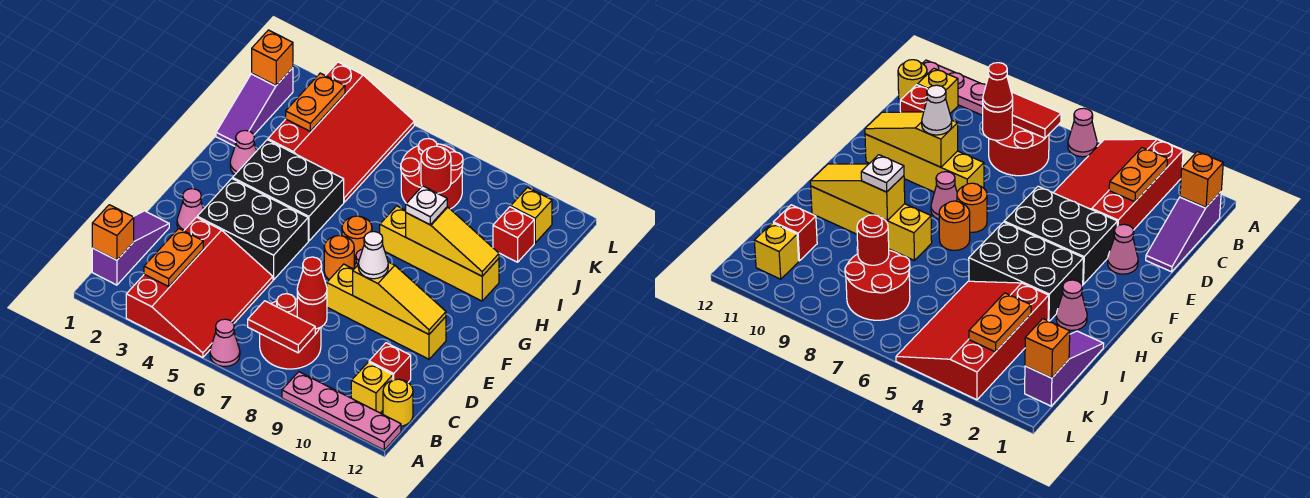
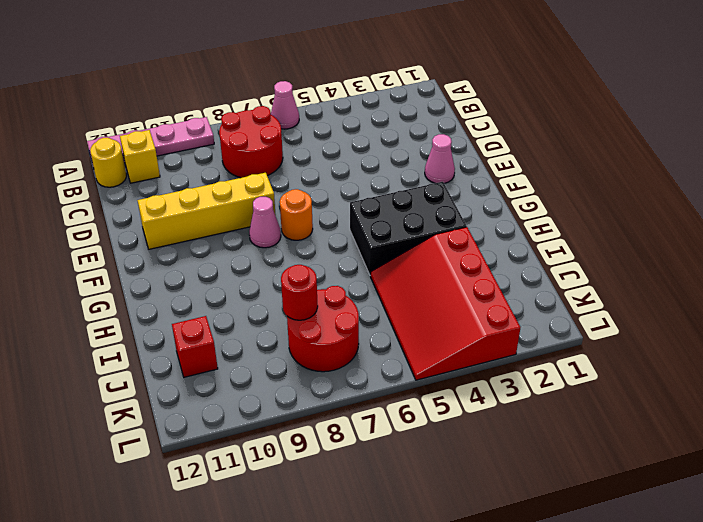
none -> red 3x4 slope [126,217,273,357]
none -> purple 1x3 slope [92,211,169,285]
none -> red 1x1 brick [369,343,411,382]
none -> black 2x3 brick [197,179,308,280]

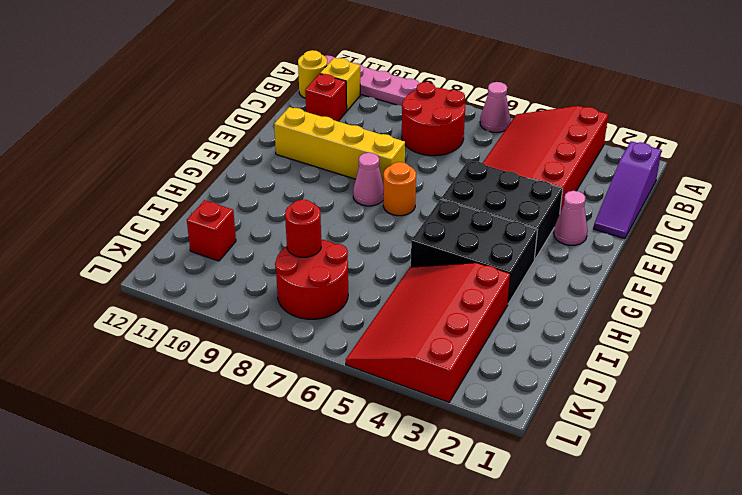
none -> orange 1x1 round brick [342,216,372,263]
none -> pink 1x1 cone [230,130,257,174]
none -> yellow 1x4 brick [380,206,499,301]
none -> purple 1x3 slope [216,68,293,146]

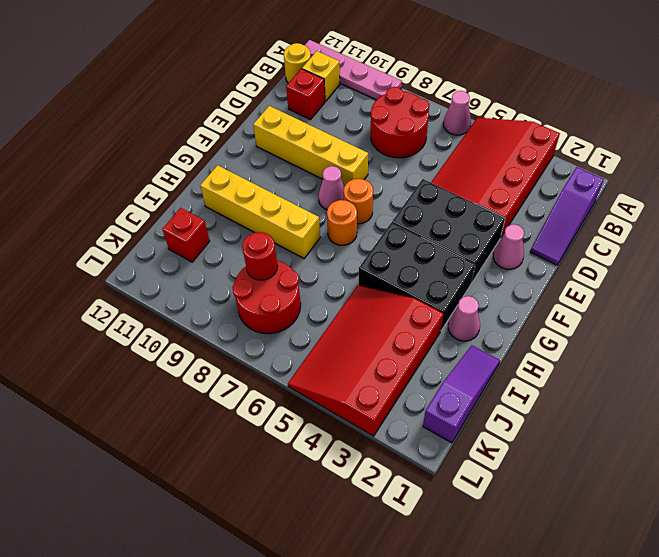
none -> yellow 1x1 brick [511,188,552,243]
none -> orange 1x1 brick [92,205,134,260]
none -> orange 1x2 plate [144,228,203,287]
none -> red 1x2 tile [248,301,315,353]

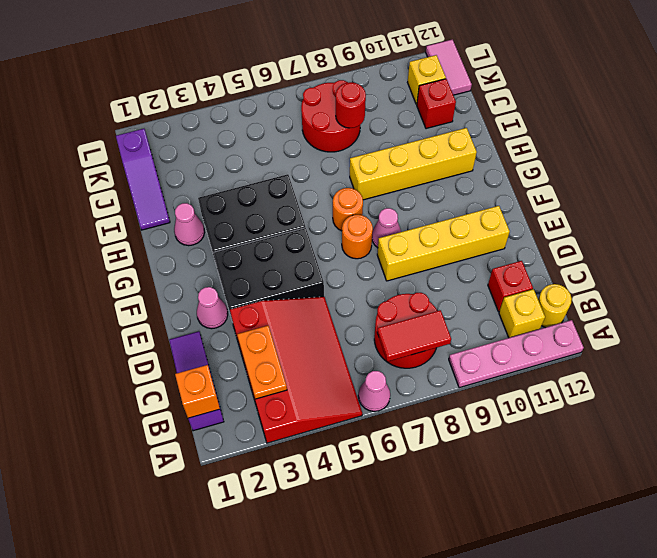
pink 1x2 tile [426,39,472,95] -> none
none -> red 3x4 slope [268,62,414,202]
none -> red 1x1 round brick [297,295,327,329]
none -> yellow 1x3 slope [353,262,446,334]
none -> yellow 1x3 slope [406,207,499,276]

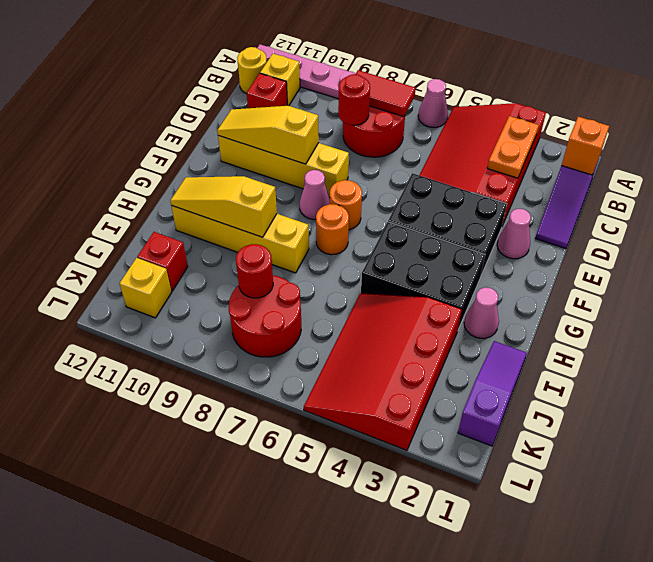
none -> orange 1x2 plate [286,73,345,131]
none -> orange 1x1 brick [252,30,293,85]
none -> red 1x1 cone [297,257,327,304]
none -> white 1x1 cone [358,232,388,279]

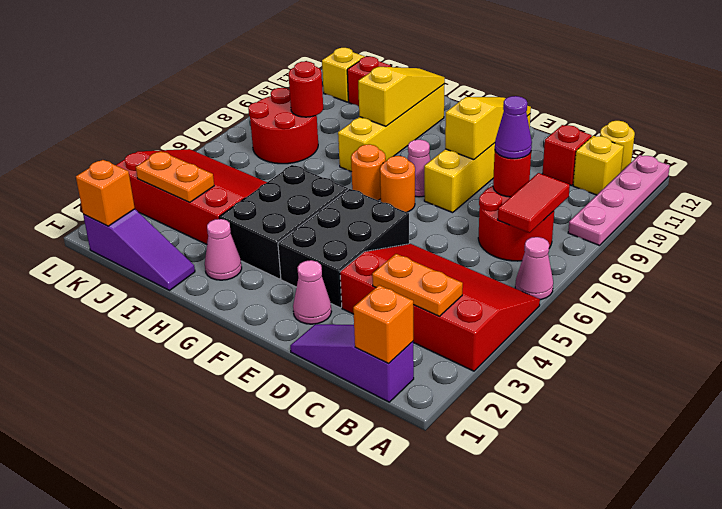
purple 1x1 cone [495,96,532,159] -> red 1x1 cone [297,257,327,304]
none -> white 1x1 cone [358,232,388,279]
none -> white 1x1 plate [406,186,447,225]

